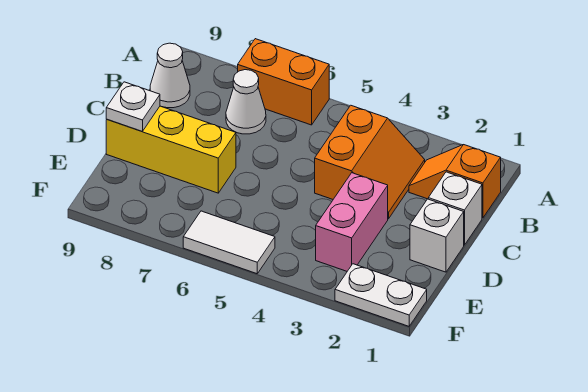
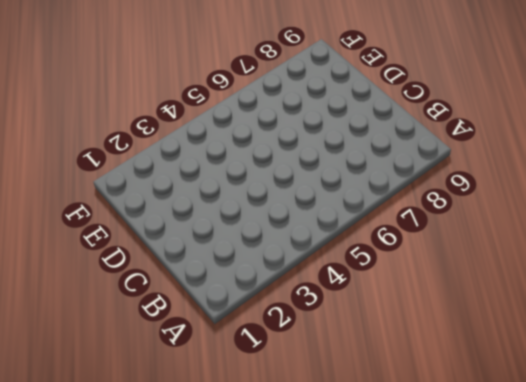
none -> orange 1x2 brick [238,39,329,125]
none -> orange 1x2 slope [409,145,501,218]
none -> orange 2x2 slope [315,105,425,219]

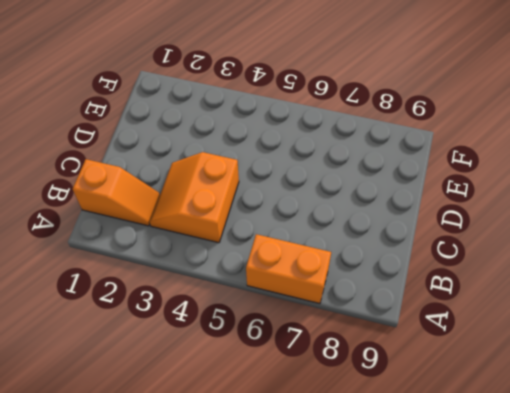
none -> white 1x1 cone [226,70,266,134]
none -> white 1x1 cone [150,43,190,108]
none -> white 1x1 brick [428,172,482,245]

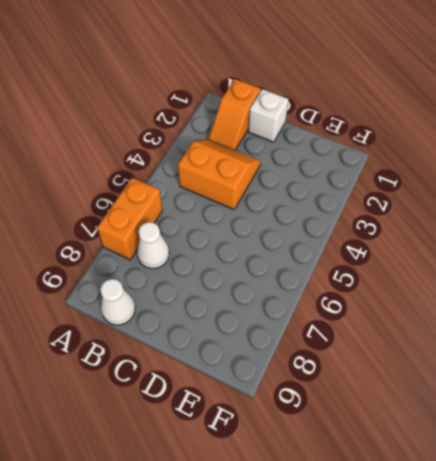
none -> white 1x1 brick [410,199,464,272]
none -> pink 1x2 brick [316,173,388,271]
none -> yellow 1x3 brick [106,106,236,193]

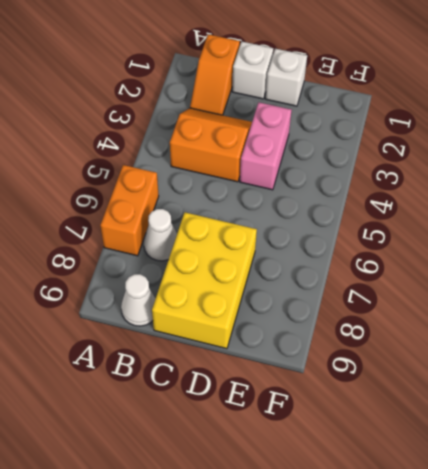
yellow 2x3 brick [152,212,257,349] -> yellow 1x3 brick [106,106,236,193]
pink 1x2 brick [240,102,292,190] -> pink 1x2 brick turned to [316,173,388,271]
none -> white 1x2 plate [335,264,427,326]
none -> white 1x2 tile [183,211,275,274]
none -> white 1x1 plate [106,82,160,131]

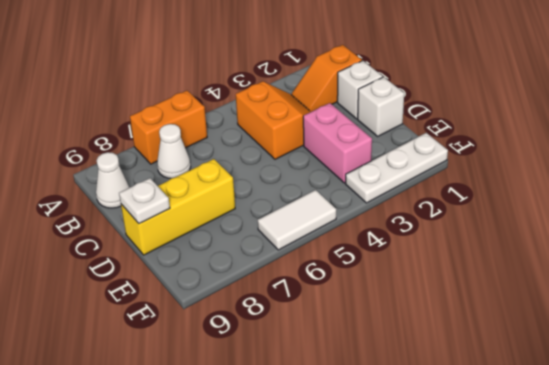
white 1x3 plate [346,133,448,203] -> white 1x2 plate [335,264,427,326]

